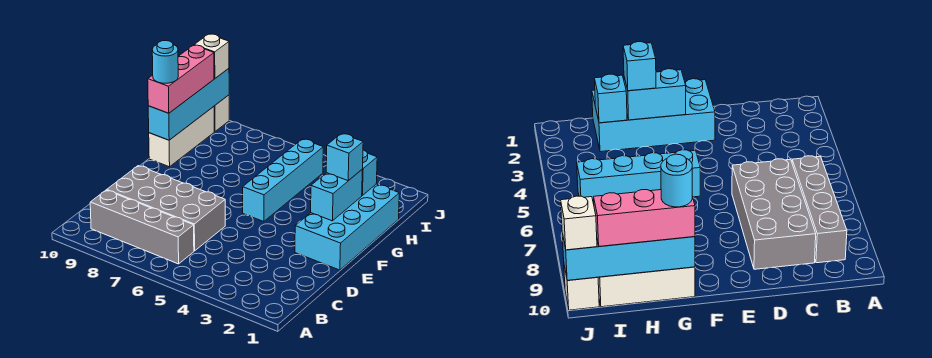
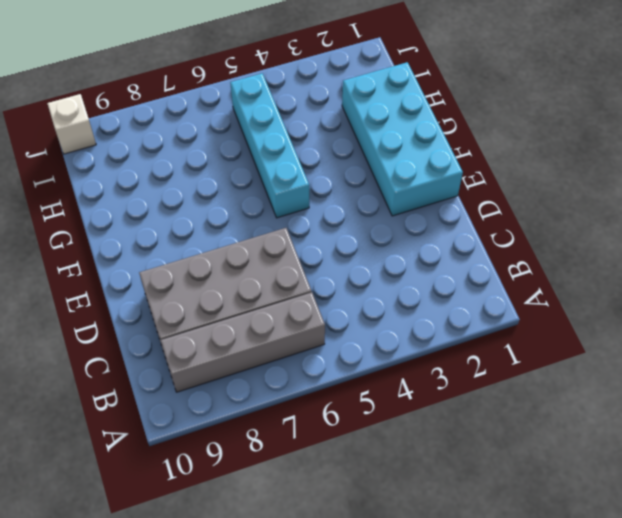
none -> white 1x3 brick [149,107,214,167]
none -> cyan 1x2 brick [311,170,362,221]
none -> cyan 1x4 brick [148,69,229,140]

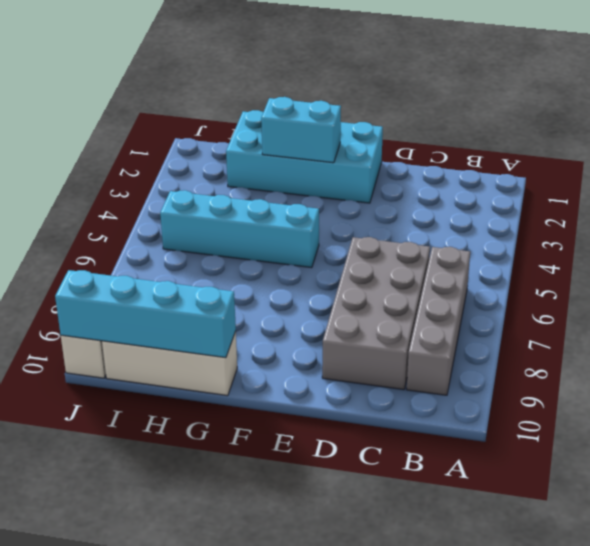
none -> cyan 1x1 brick [362,150,377,195]
none -> cyan 1x1 brick [326,134,363,181]
none -> pink 1x3 brick [148,45,214,113]

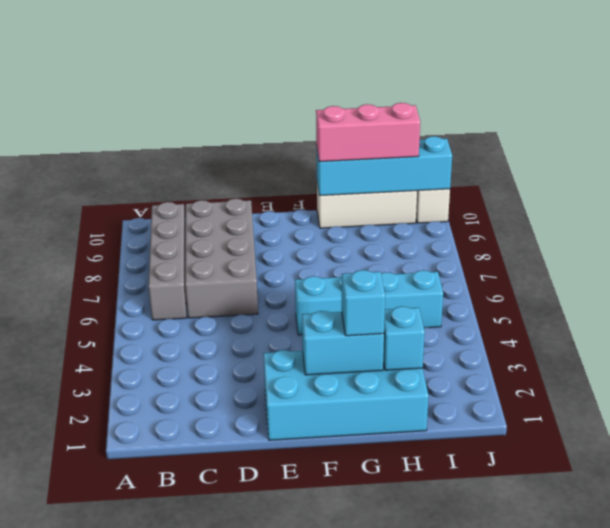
none -> white 1x1 brick [195,34,229,79]
none -> cyan 1x1 round brick [152,41,178,83]

